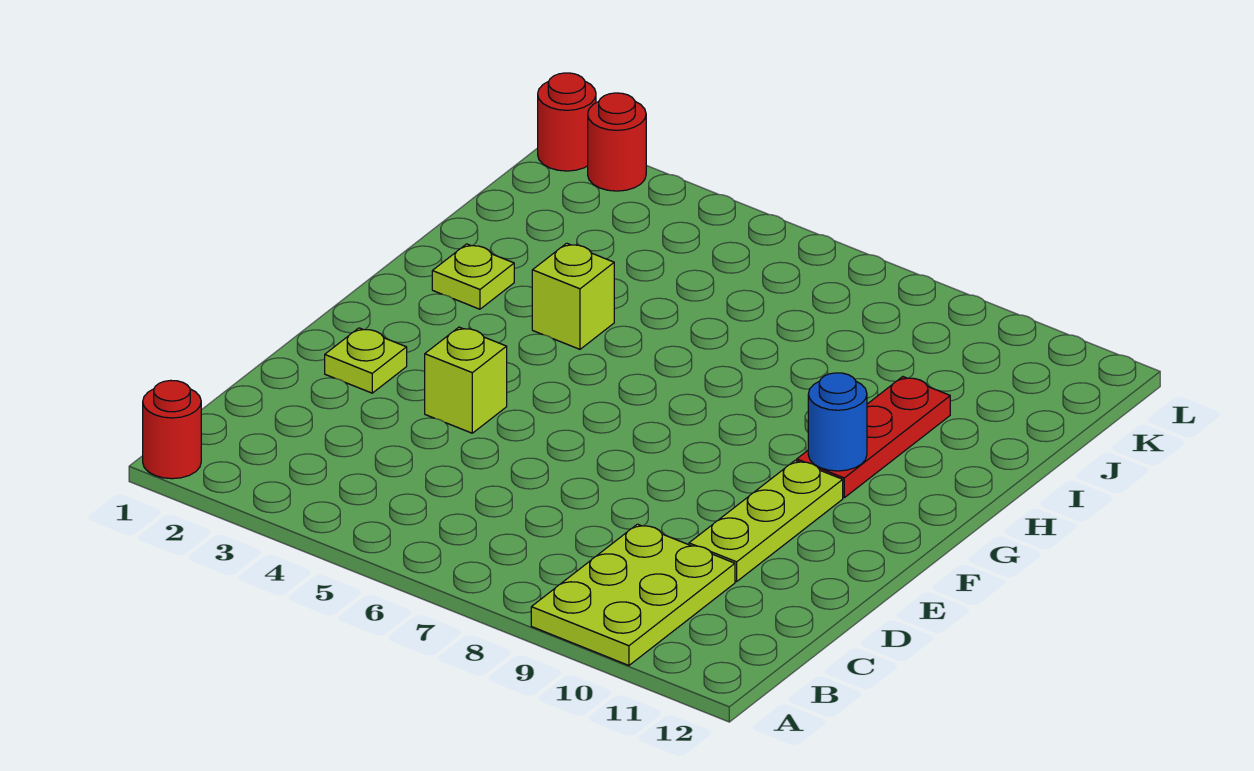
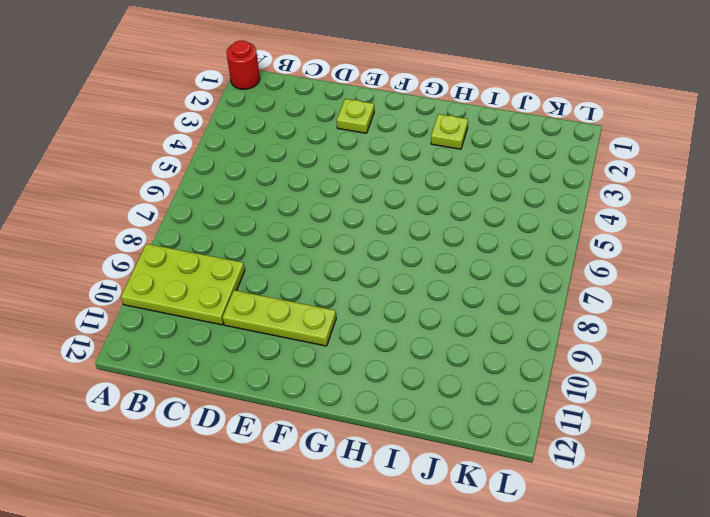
none -> lime 1x1 brick [425,327,507,433]
none -> red 1x3 plate [797,377,950,498]

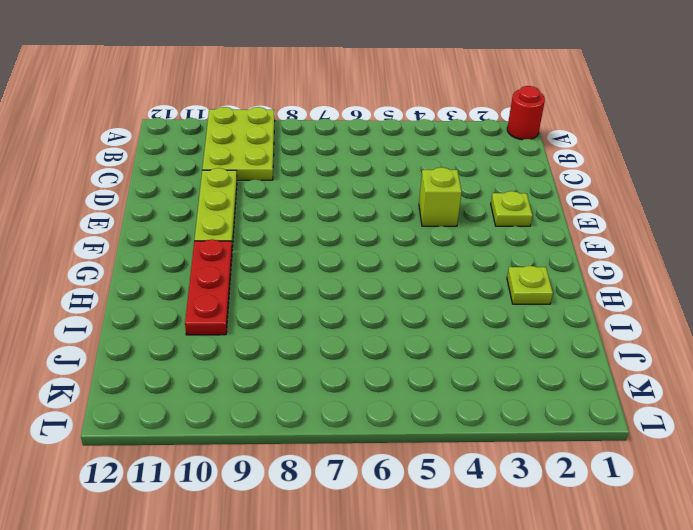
none -> lime 1x1 brick [532,243,614,349]
none -> red 1x1 round brick [538,73,596,171]

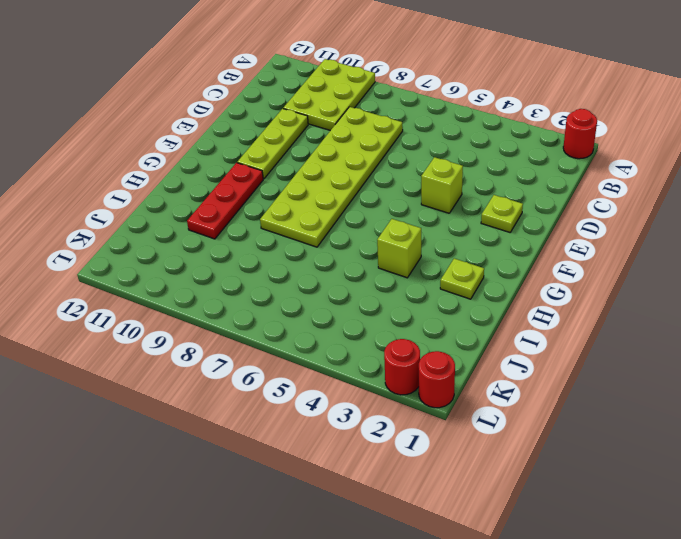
lime 2x6 plate [260,107,403,247] -> none
none -> blue 1x1 round brick [808,373,867,471]

